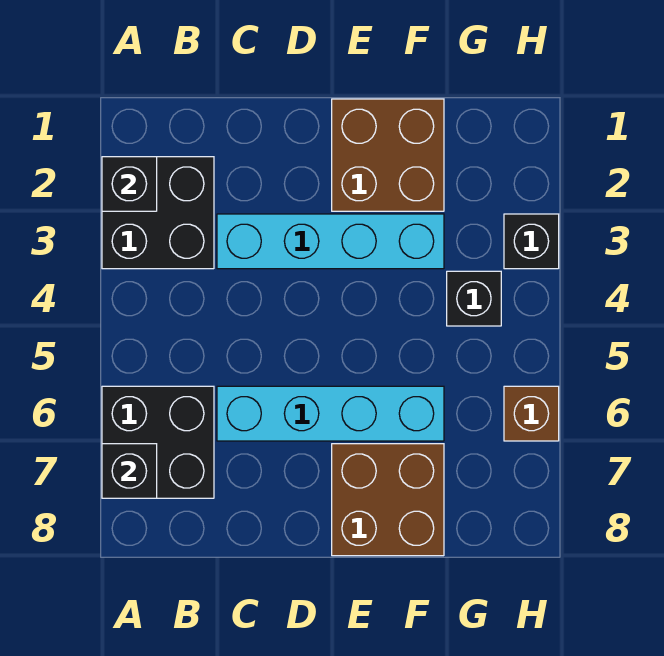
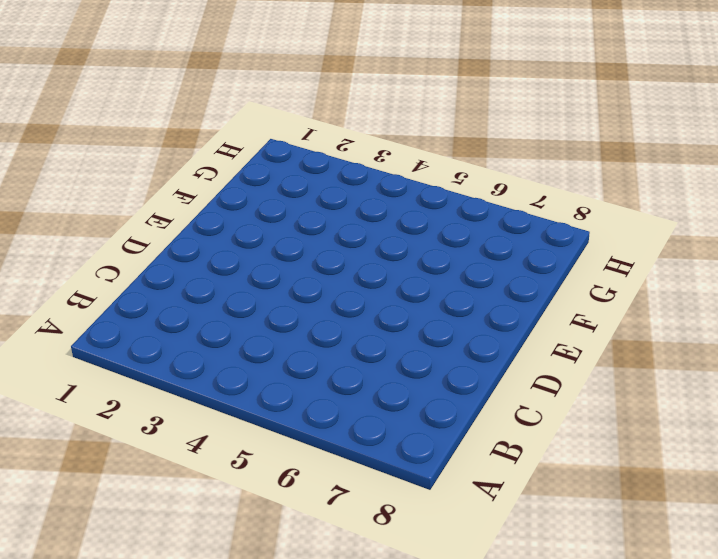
none -> black 2x2 brick [102,157,214,269]
none -> black 2x2 brick [102,386,214,498]

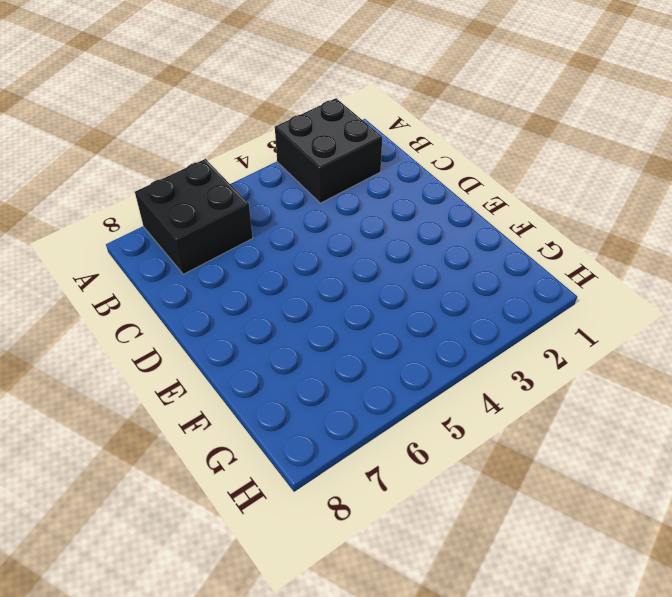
none -> cyan 1x4 brick [217,214,444,269]
none -> cyan 1x4 brick [217,386,444,441]

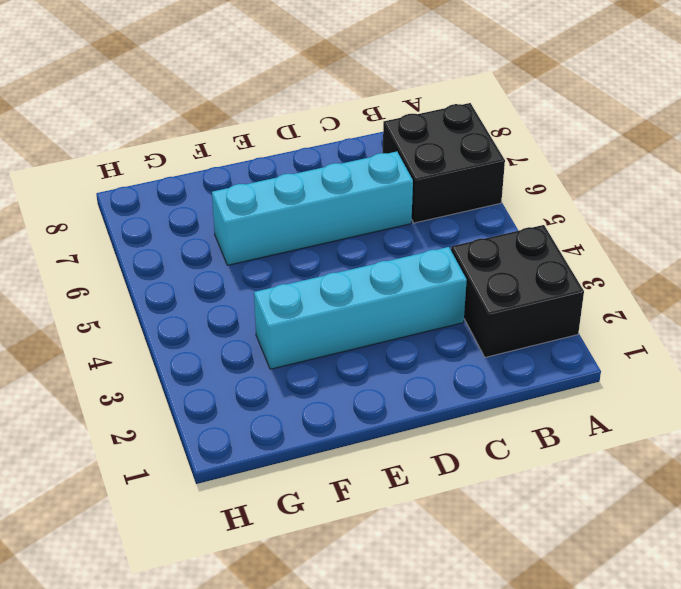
none -> brown 2x2 brick [332,99,444,211]
none -> brown 2x2 brick [332,444,444,556]

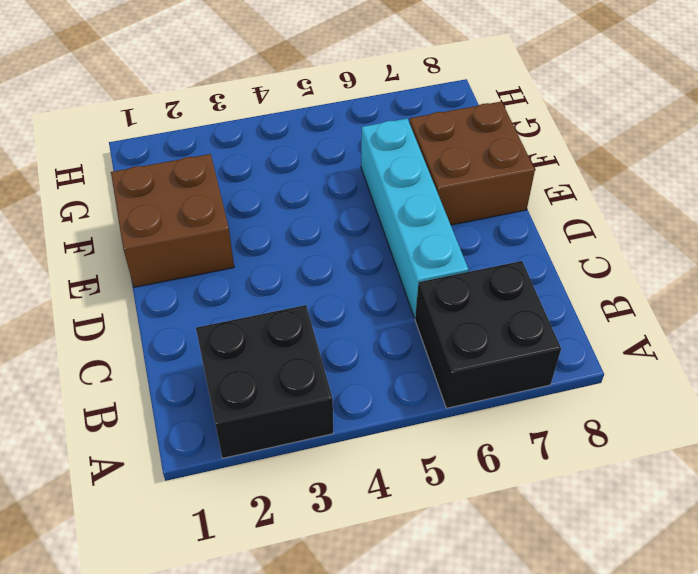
none -> cyan 1x4 brick [217,214,444,269]
none -> black 1x1 brick [447,271,501,326]

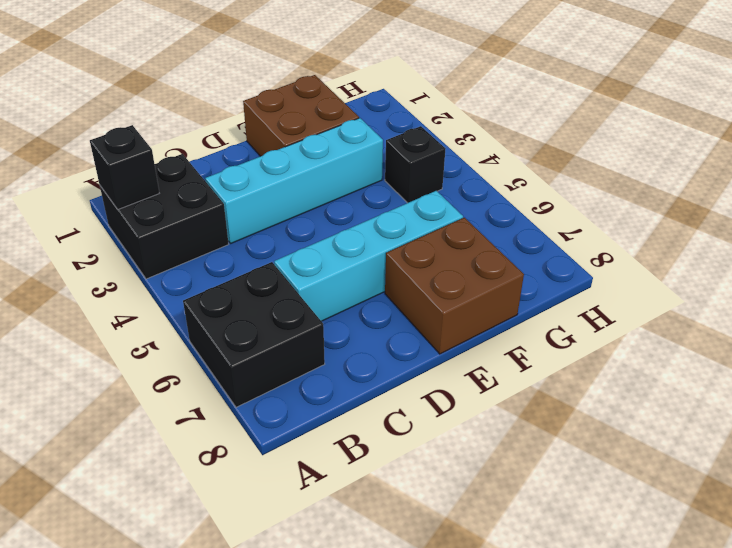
none -> black 1x1 brick [504,214,559,269]
none -> brown 1x1 brick [504,386,559,441]

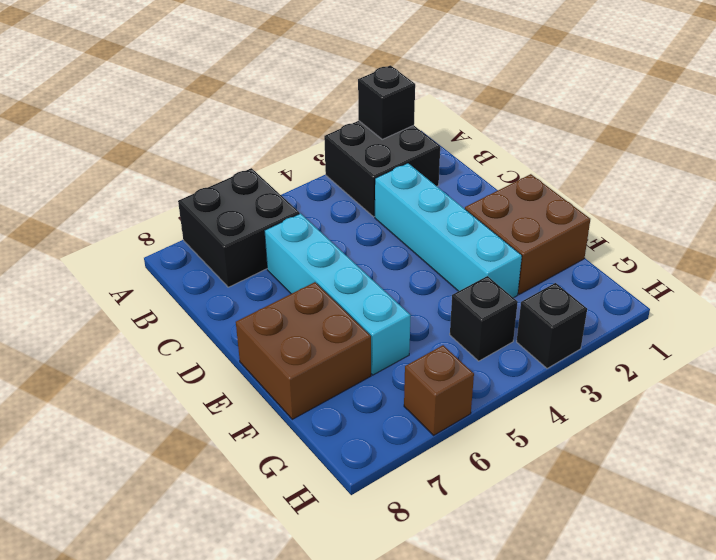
none -> black 1x1 brick [102,444,157,498]

